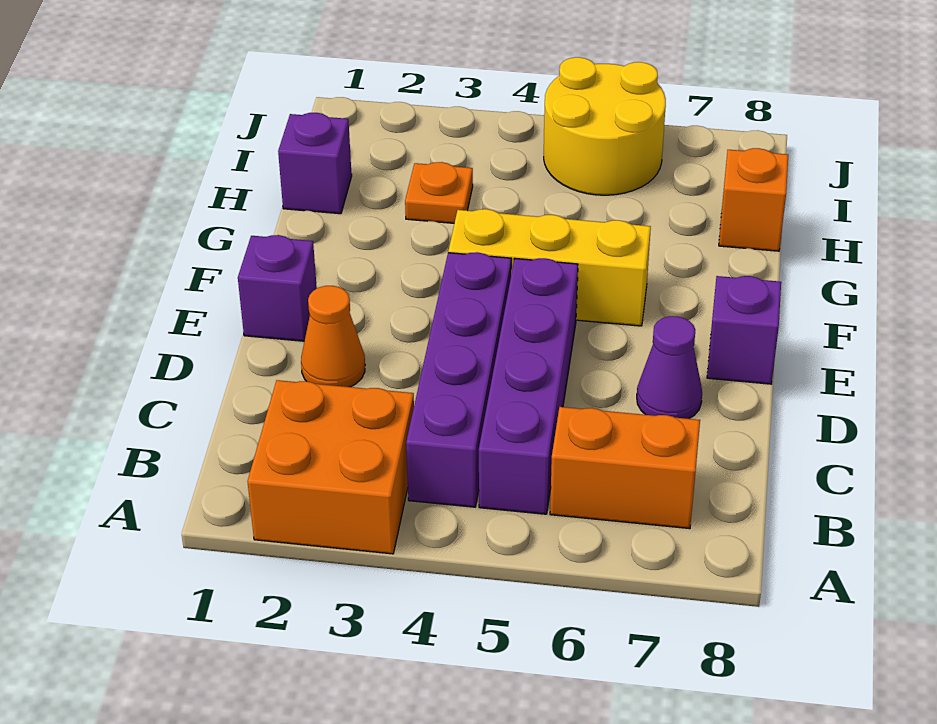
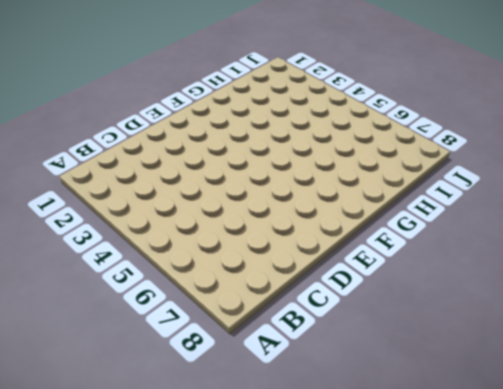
none -> orange 2x2 brick [247,380,414,554]
none -> purple 1x4 brick [406,252,511,507]
none -> purple 1x4 brick [479,258,578,514]

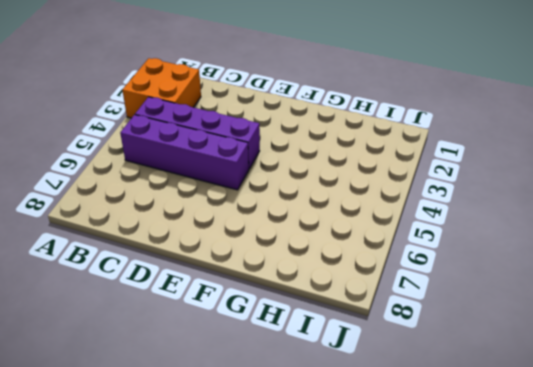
none -> orange 1x2 brick [550,407,700,529]
none -> orange 1x1 cone [301,286,365,387]
none -> purple 1x1 cone [637,316,702,419]

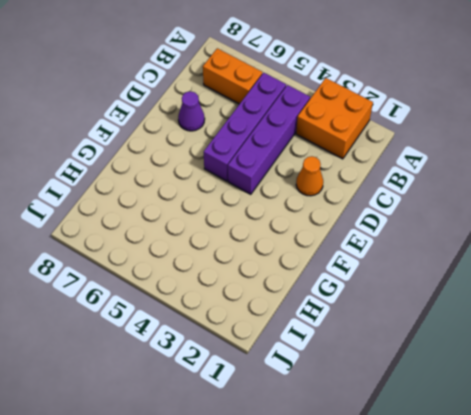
none -> purple 1x1 brick [238,235,317,341]
none -> purple 1x1 brick [707,276,781,384]
none -> yellow 1x3 brick [448,209,651,326]

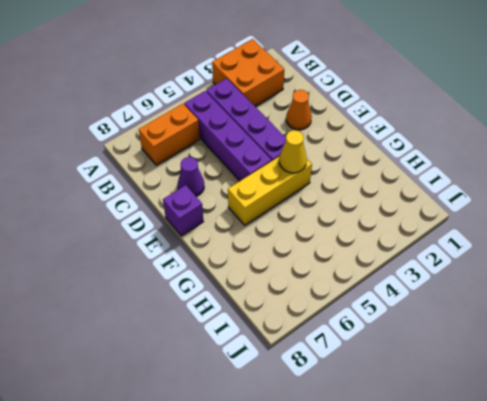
yellow 1x1 cone [279,130,307,173] -> none
none -> purple 1x1 brick [238,235,317,341]
none -> purple 1x1 brick [278,113,352,214]
none -> orange 1x1 plate [405,162,473,223]

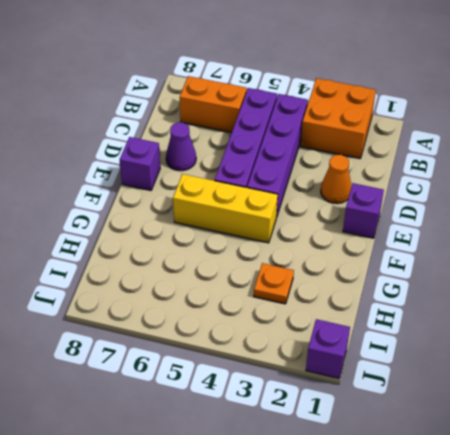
purple 1x1 brick [306,319,350,378] -> purple 1x1 brick moved to [278,113,352,214]
none -> orange 1x1 brick [719,148,788,251]
none -> yellow 2x2 round brick [544,57,666,195]

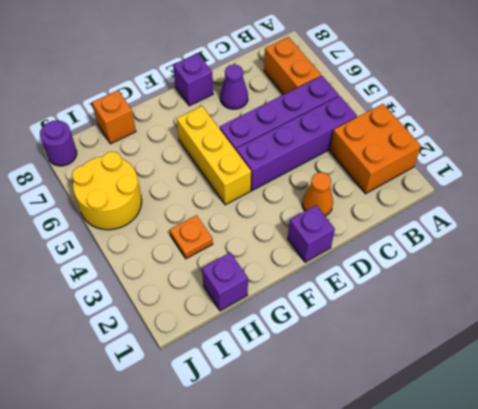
purple 1x1 round brick [40,120,77,166] -> none

